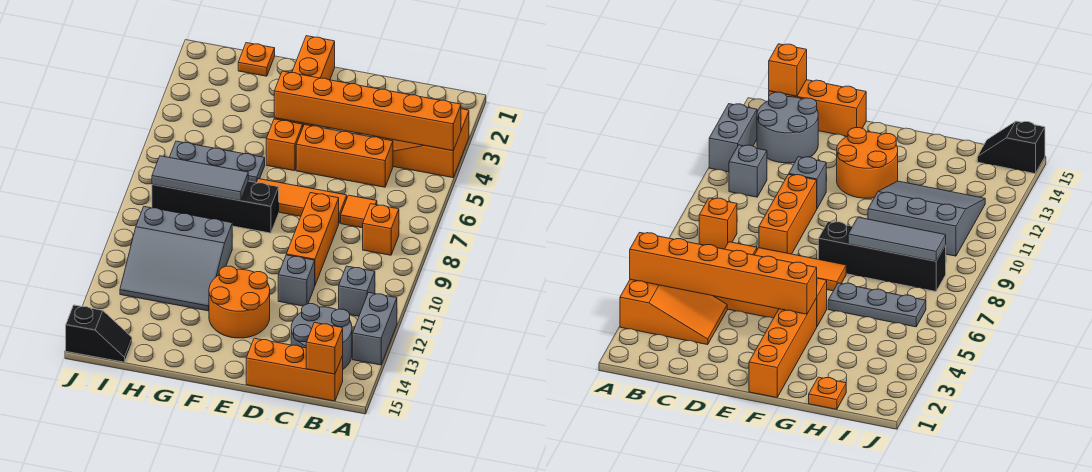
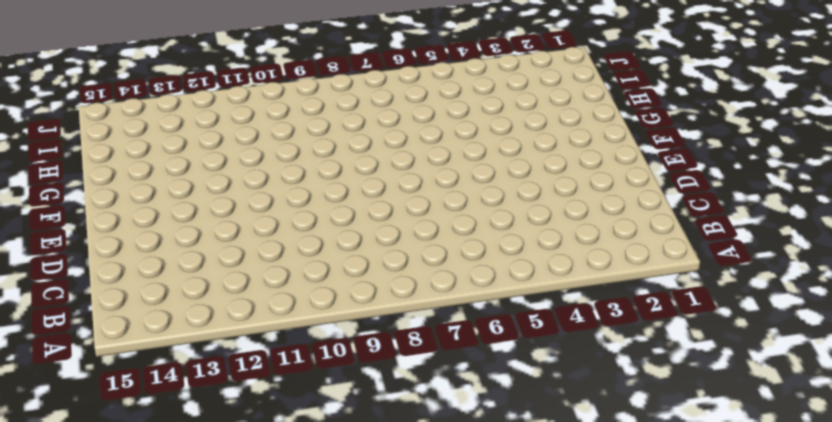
none -> orange 2x3 slope [372,109,469,178]
none -> grey 1x2 brick [353,293,397,365]
none -> orange 1x1 brick [363,204,399,255]

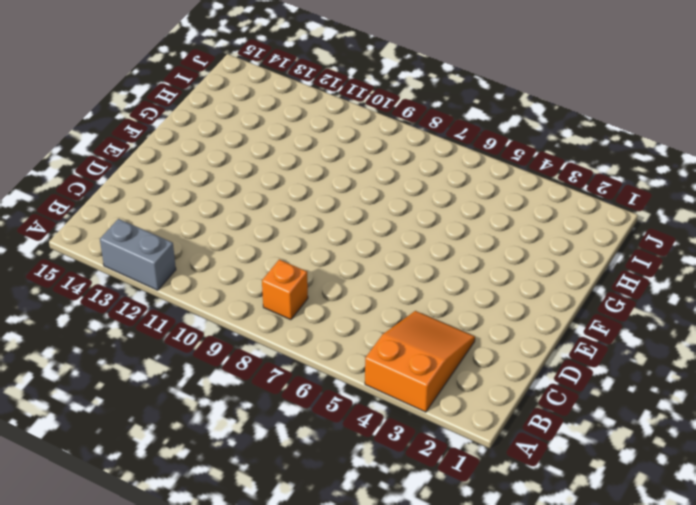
none -> grey 1x1 brick [339,266,375,316]
none -> grey 2x2 round brick [291,304,352,369]
none -> orange 1x3 brick [246,338,343,401]

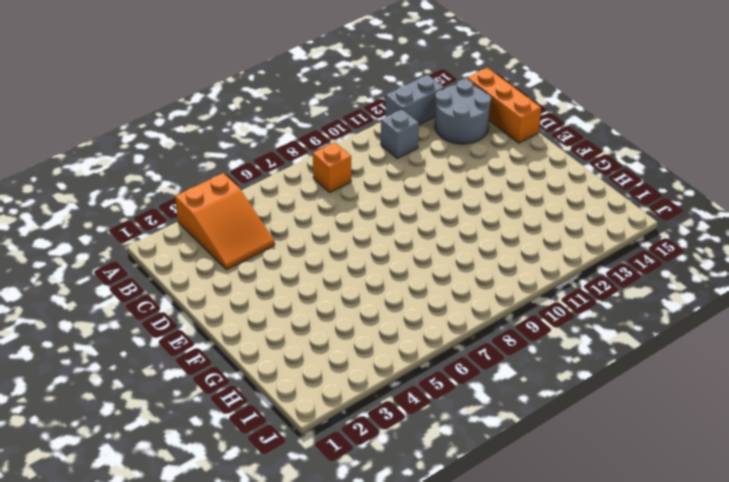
none -> orange 1x3 brick [296,125,393,187]
none -> orange 1x1 tile [341,195,377,228]
none -> orange 1x3 tile [256,179,347,223]

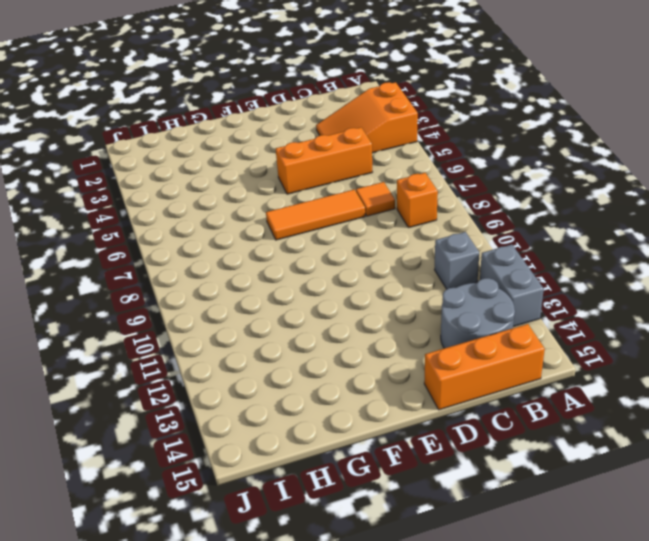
none -> orange 1x3 brick [286,193,339,285]
none -> grey 1x1 brick [278,255,315,306]
none -> orange 2x2 round brick [209,266,270,338]

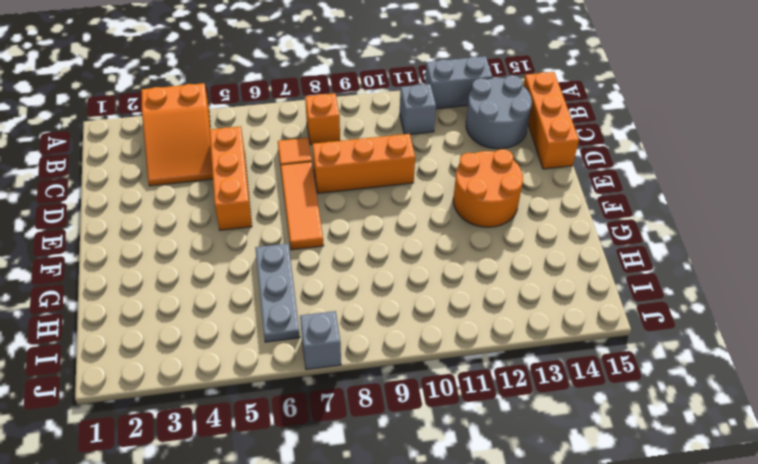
grey 1x1 brick [300,311,341,369] -> grey 1x1 brick moved to [278,255,315,306]
none -> orange 1x4 brick [274,36,335,126]
none -> orange 1x1 brick [266,119,303,171]
none -> black 1x4 brick [152,181,279,233]

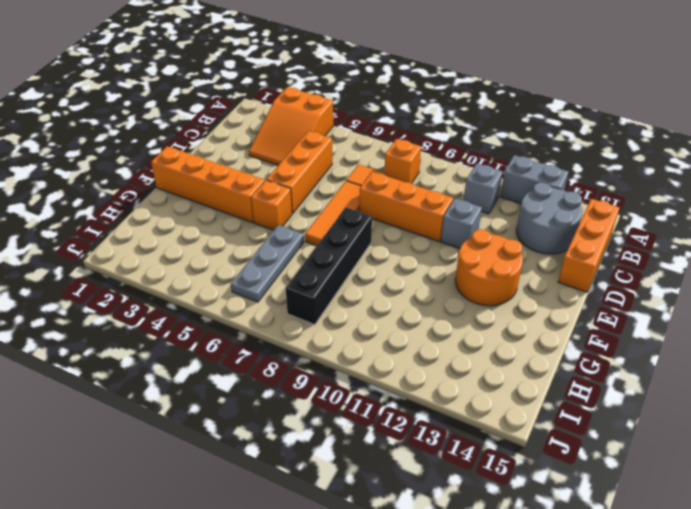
none -> grey 3x3 slope [120,207,232,311]
none -> orange 1x1 plate [238,43,275,76]
none -> black 1x2 slope [66,305,132,362]

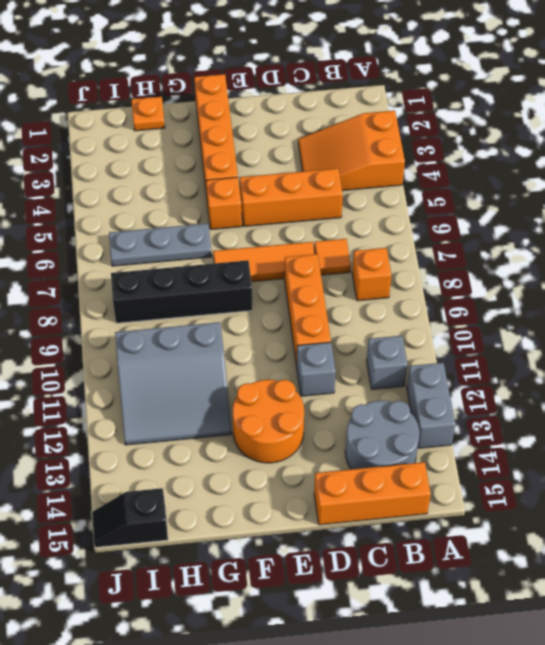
black 1x2 slope [92,488,168,548] -> black 1x2 slope turned to [66,305,132,362]
none -> orange 1x6 brick [274,71,461,151]
none -> orange 1x1 brick [306,322,343,374]
none -> grey 1x3 tile [152,156,248,201]

